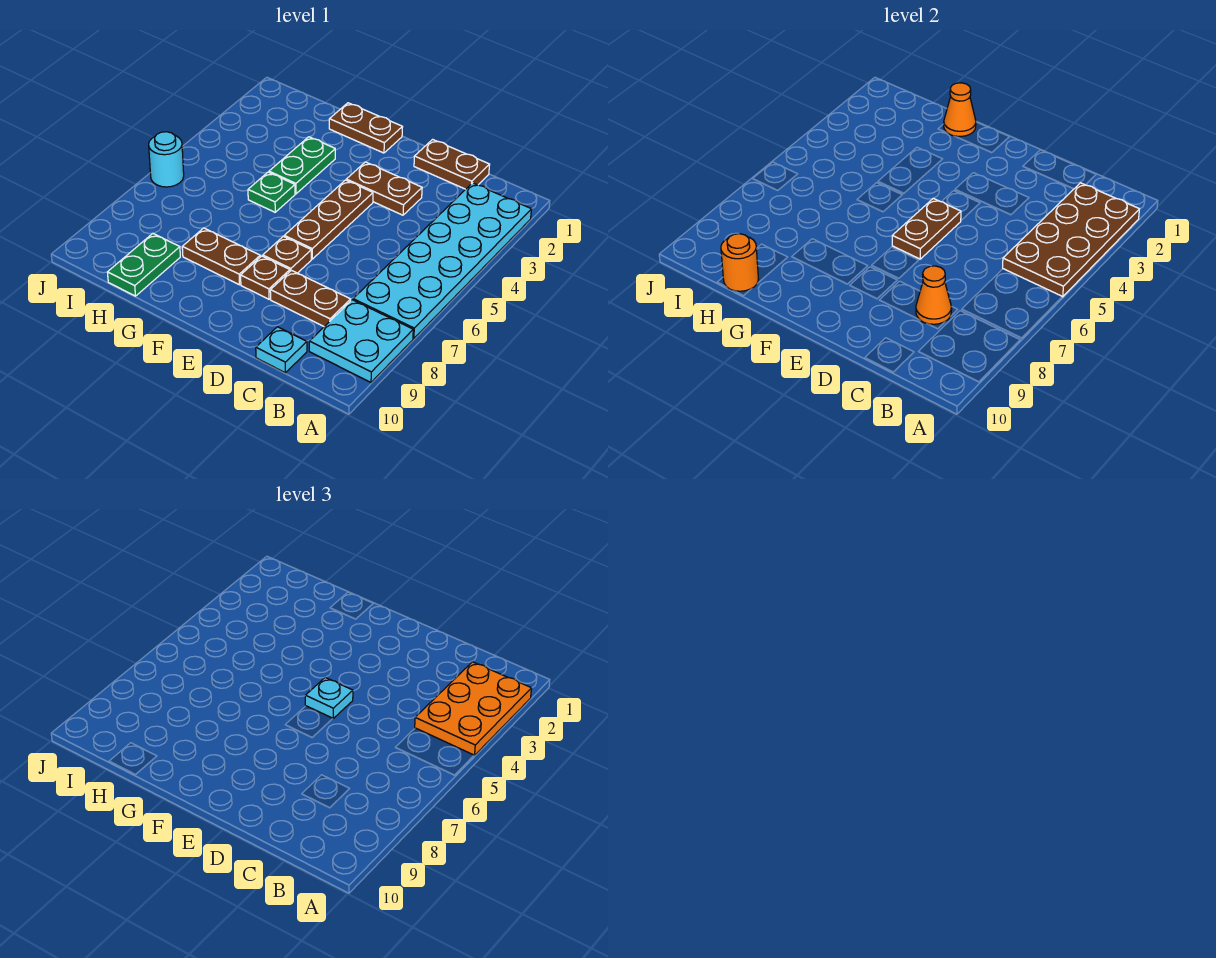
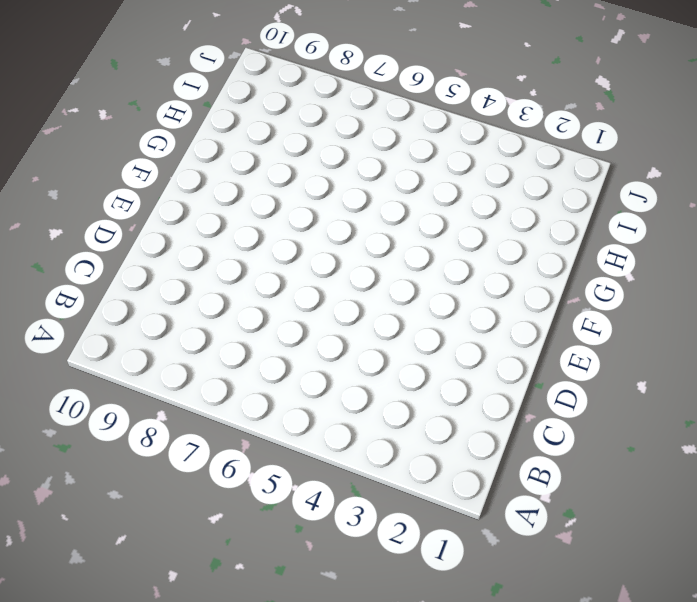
none -> cyan 2x6 plate [353,183,531,339]
none -> cyan 2x2 plate [309,300,413,382]
none -> brown 1x2 plate [414,139,490,189]

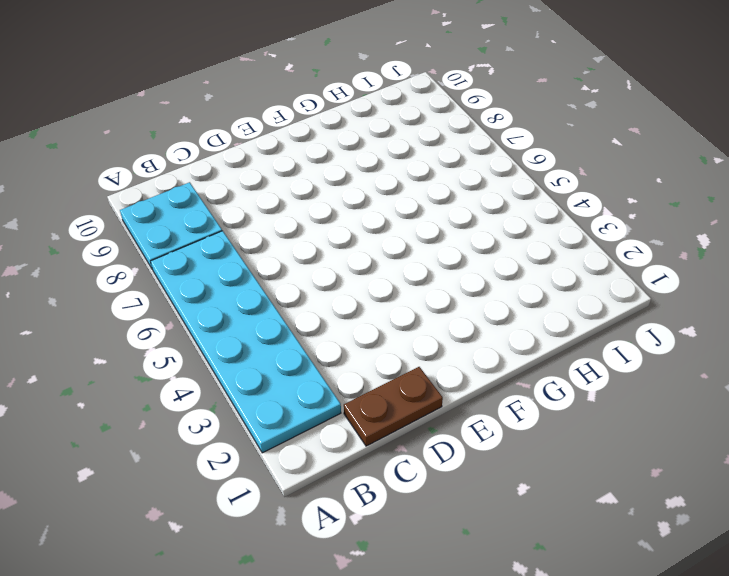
none -> brown 1x2 plate [270,270,351,326]
none -> cyan 1x1 plate [256,327,307,373]
none -> brown 1x2 plate [346,162,422,215]

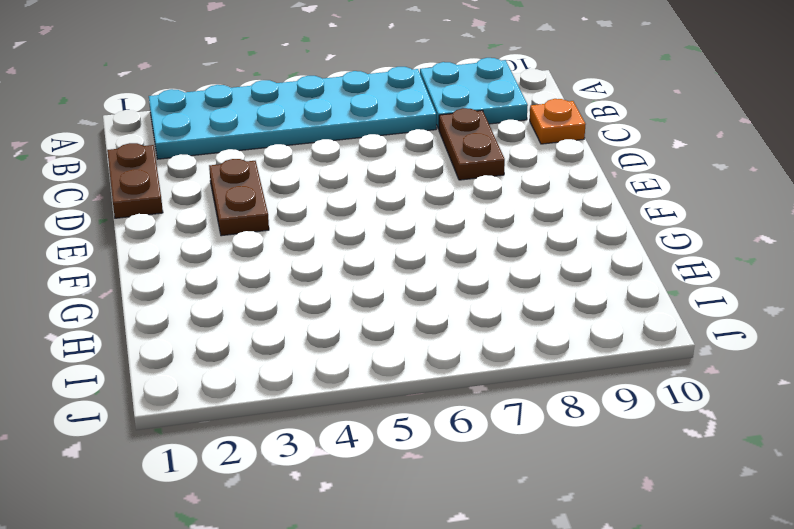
orange 1x1 plate [530,99,586,144] -> cyan 1x1 plate [256,327,307,373]
none -> brown 1x3 plate [284,180,373,259]
none -> brown 1x1 plate [263,236,311,273]
none -> brown 1x1 plate [241,256,290,299]

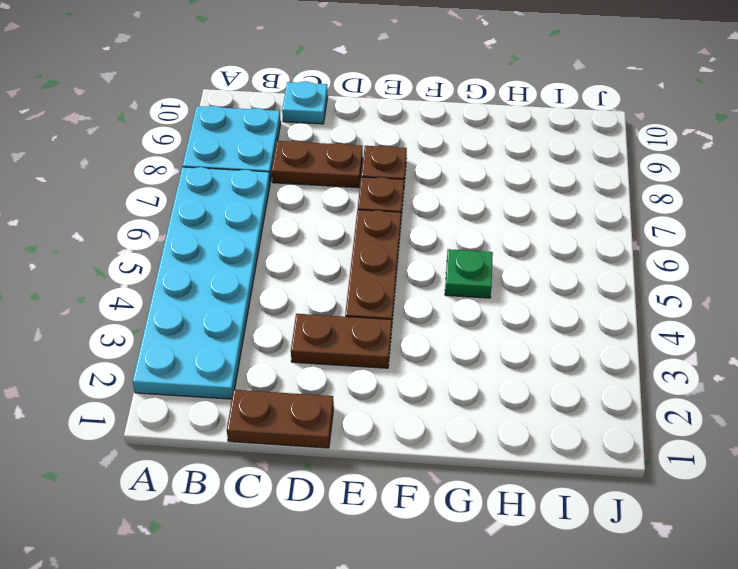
none -> brown 1x2 plate [329,103,402,153]
none -> brown 1x2 plate [182,228,260,285]
none -> green 1x2 plate [269,137,335,194]

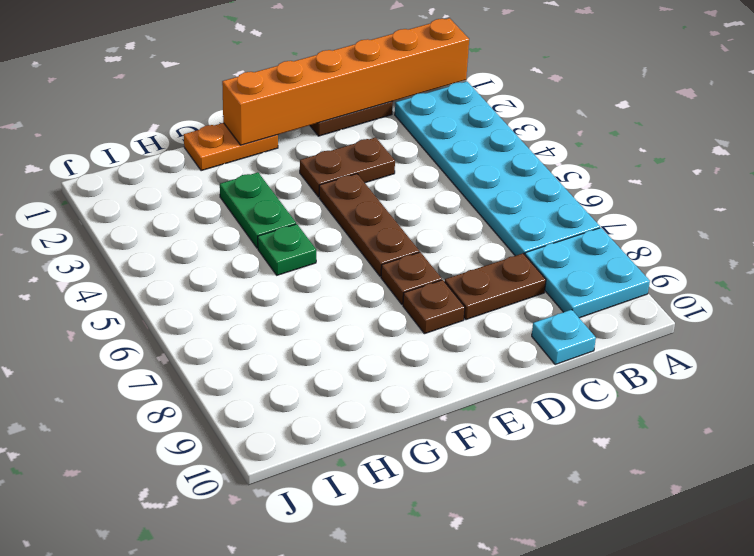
orange 1x6 brick [222,18,469,145] -> none
orange 1x2 plate [184,123,278,171] -> brown 1x2 plate [329,103,402,153]
none -> brown 1x2 plate [182,228,260,285]
none -> green 1x2 plate [107,234,180,296]
none -> cyan 1x1 round brick [149,132,184,187]

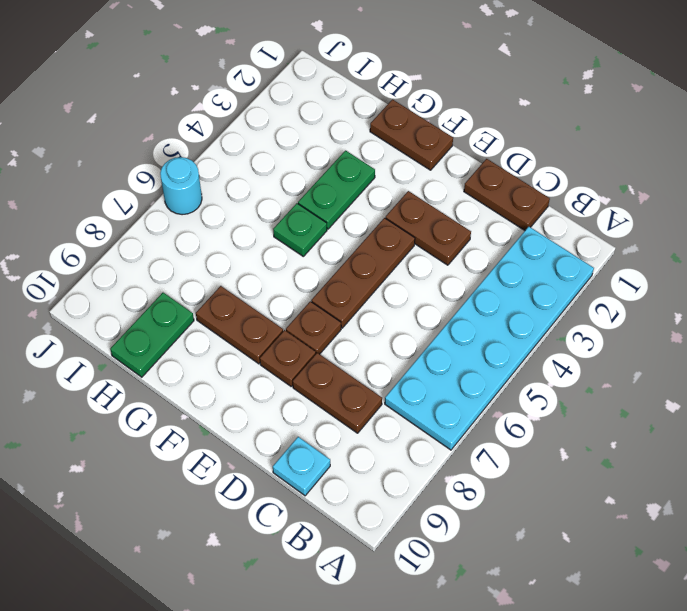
none -> cyan 2x2 plate [309,300,413,382]
none -> brown 2x4 plate [1003,183,1139,297]
none -> orange 1x1 cone [916,266,952,324]

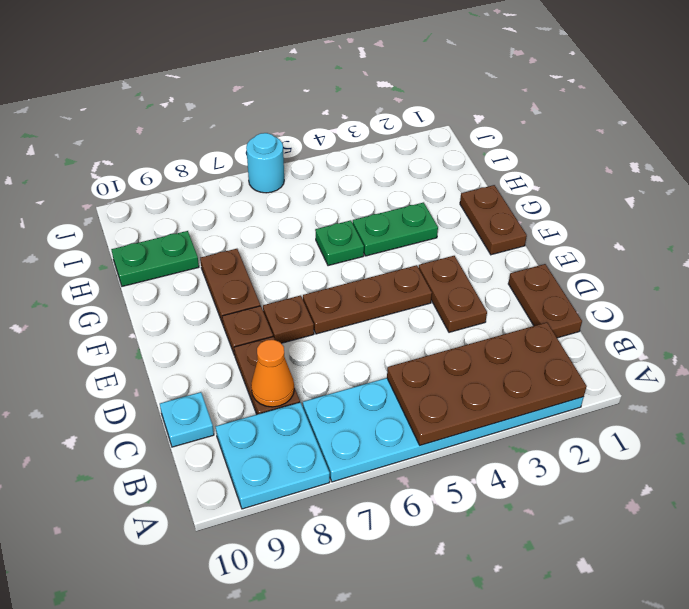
none -> brown 1x2 plate [892,198,961,259]
none -> orange 1x1 cone [944,83,976,136]
none -> orange 1x1 round brick [721,234,759,291]

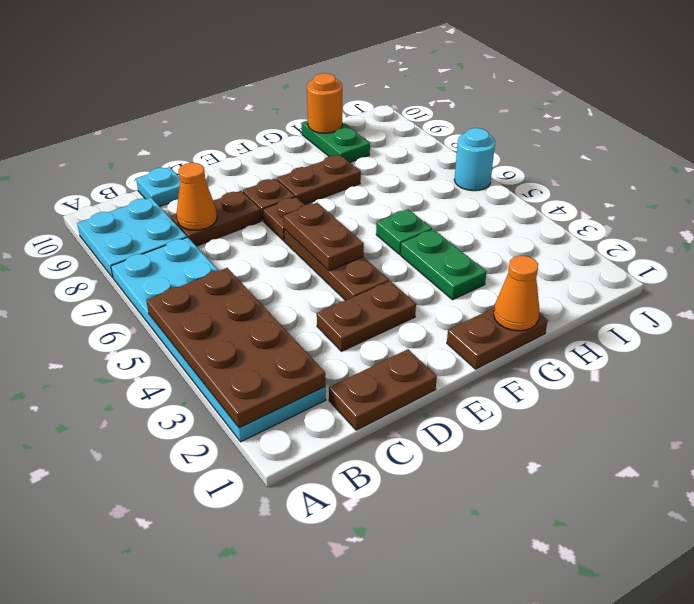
none -> orange 2x3 plate [415,662,531,756]
none -> cyan 1x1 plate [305,677,353,718]

